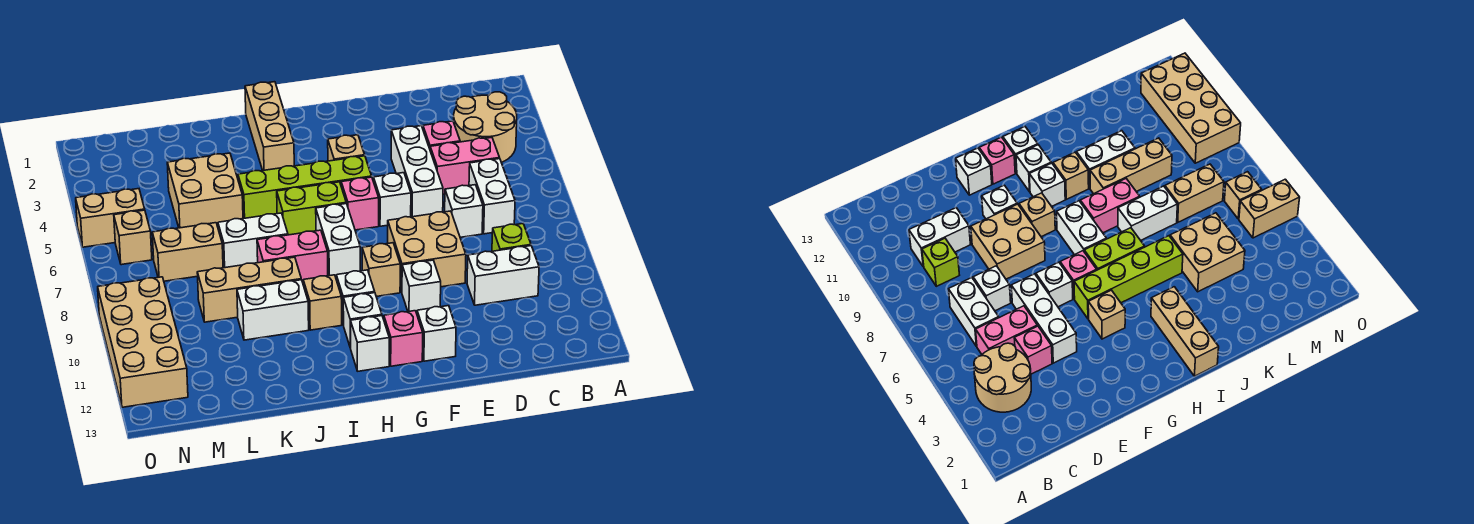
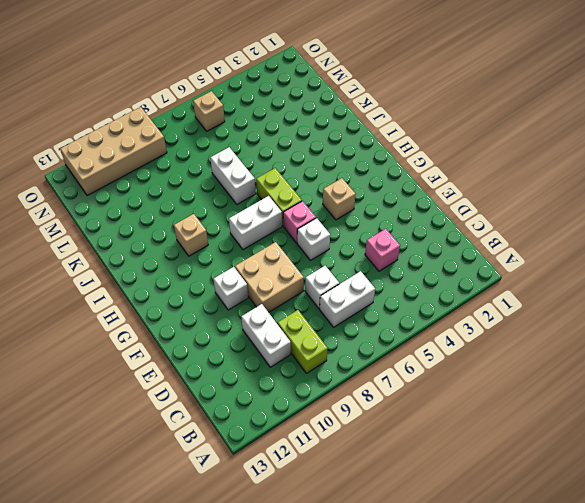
lime 1x2 brick [278,310,328,373] -> lime 1x1 brick [492,224,531,251]
none -> tan 2x2 round brick [453,92,517,163]
none -> pink 1x2 brick [430,138,500,195]
none -> white 1x3 brick [391,126,443,217]
none -> white 1x1 brick [417,306,456,361]

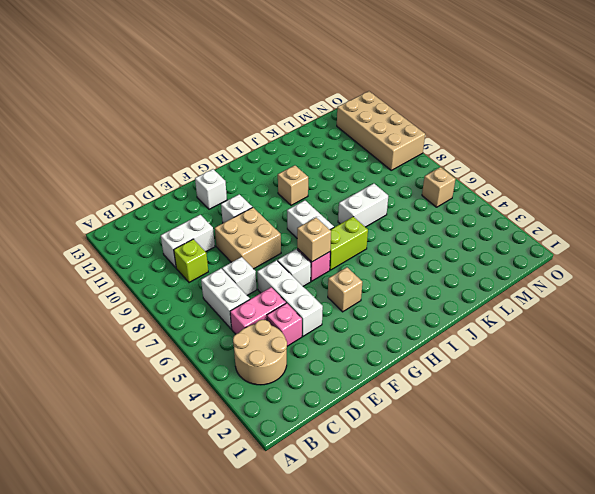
tan 1x1 brick [297,218,331,262] -> tan 1x1 brick moved to [362,243,400,297]
none -> lime 1x4 brick [238,156,372,219]
none -> pink 1x1 brick [384,311,423,366]
none -> white 1x1 brick [336,270,375,325]
none -> white 1x1 brick [343,293,382,348]

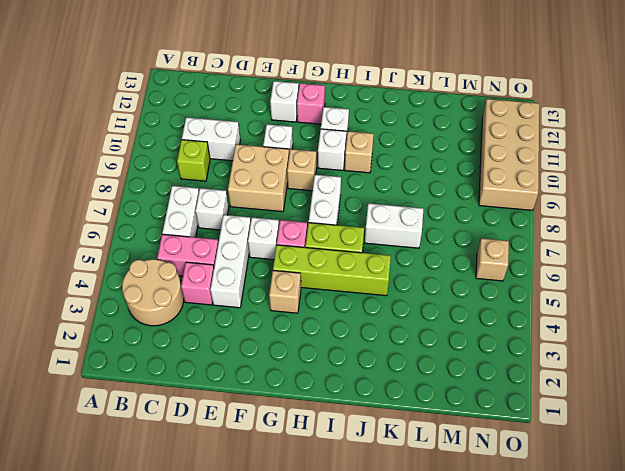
none -> white 1x1 brick [351,316,389,371]
none -> tan 1x3 brick [245,82,294,170]
none -> pink 1x2 brick [257,230,328,282]
none -> tan 1x3 brick [197,257,301,322]

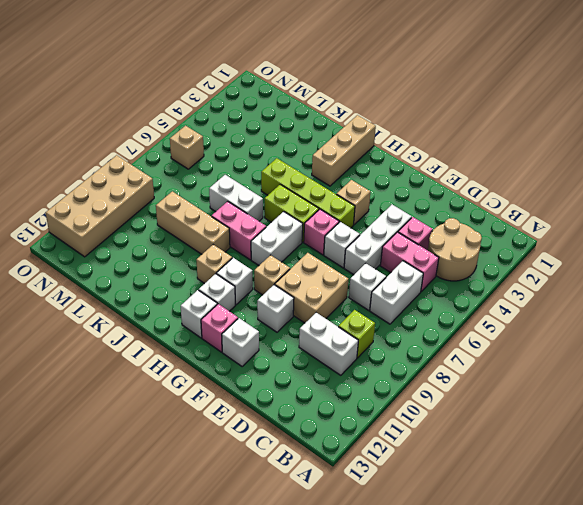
none -> white 1x2 brick [237,280,309,340]
none -> tan 2x2 brick [167,153,243,228]
none -> tan 1x2 brick [152,223,223,281]
none -> tan 1x2 brick [76,189,145,247]

